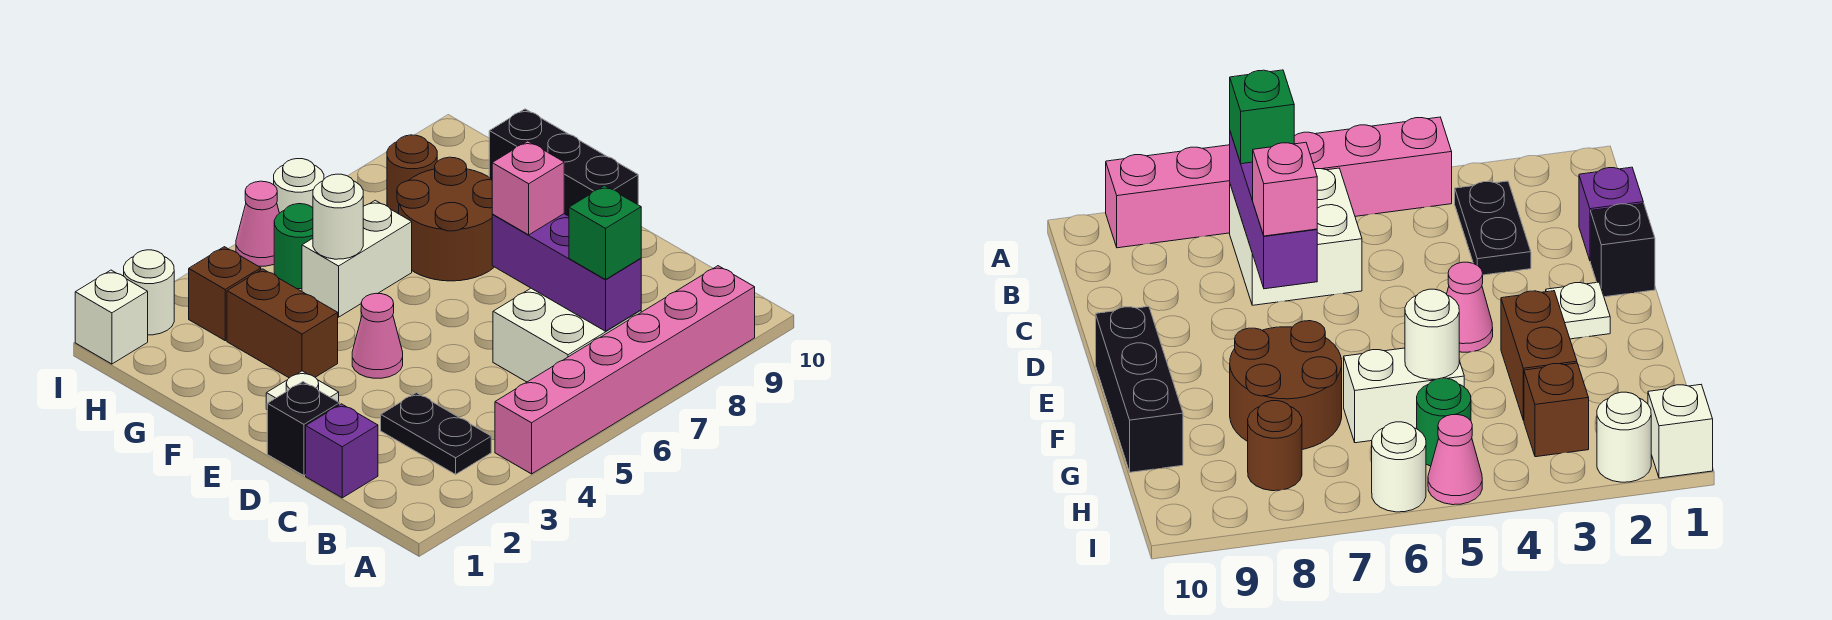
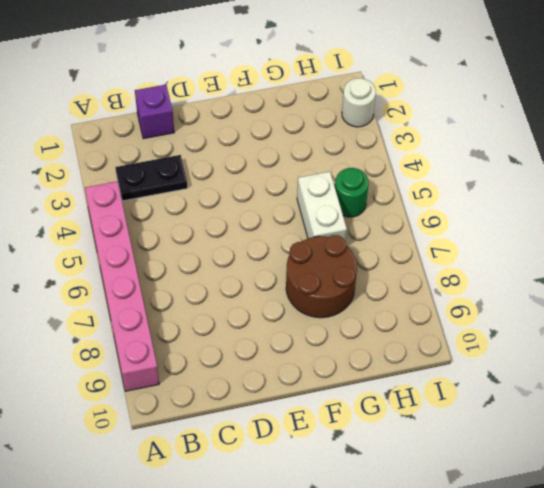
none -> white 2x2 brick [493,288,641,382]
none -> black 1x1 brick [267,382,340,476]
none -> white 1x1 plate [266,371,339,409]

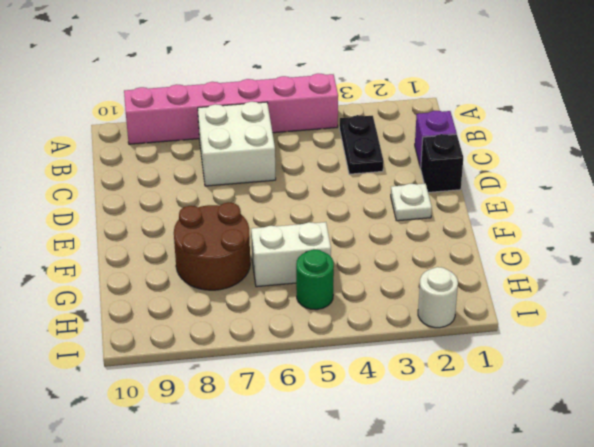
none -> pink 1x1 cone [352,293,403,378]
none -> black 1x3 brick [489,109,638,216]
none -> brown 1x2 brick [227,269,338,378]

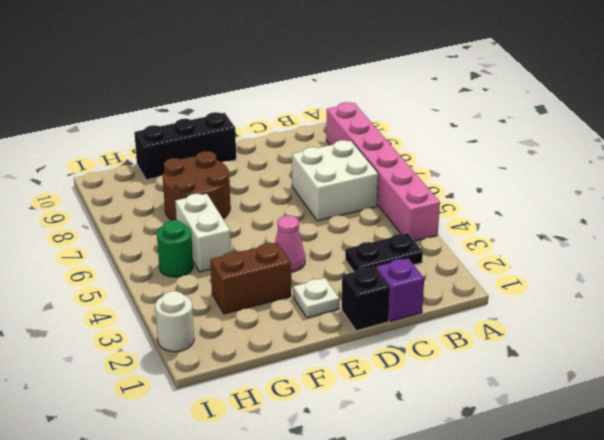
none -> brown 1x1 brick [189,247,261,340]
none -> brown 1x1 round brick [387,135,437,214]
none -> white 1x1 brick [75,270,148,364]

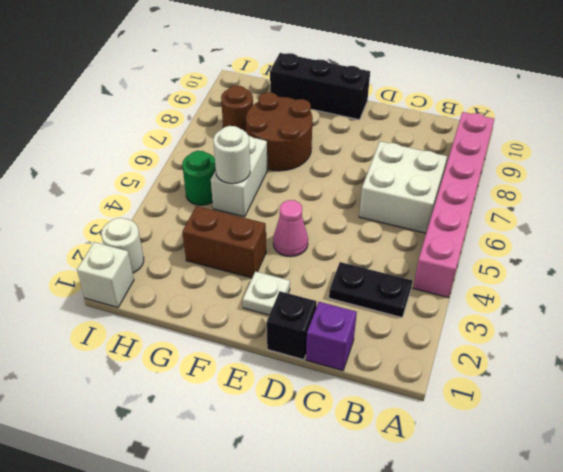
none -> brown 1x1 brick [189,247,261,340]
none -> pink 1x1 cone [236,181,279,266]
none -> white 1x1 round brick [274,159,324,213]

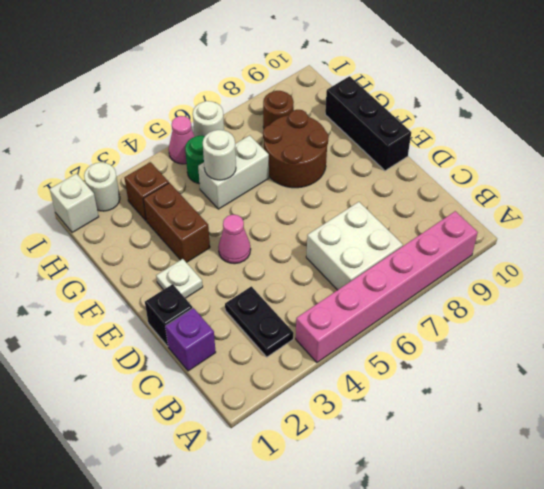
none -> purple 1x3 brick [492,214,641,331]
none -> green 1x1 brick [569,186,641,279]
none -> pink 1x1 brick [492,141,564,235]

